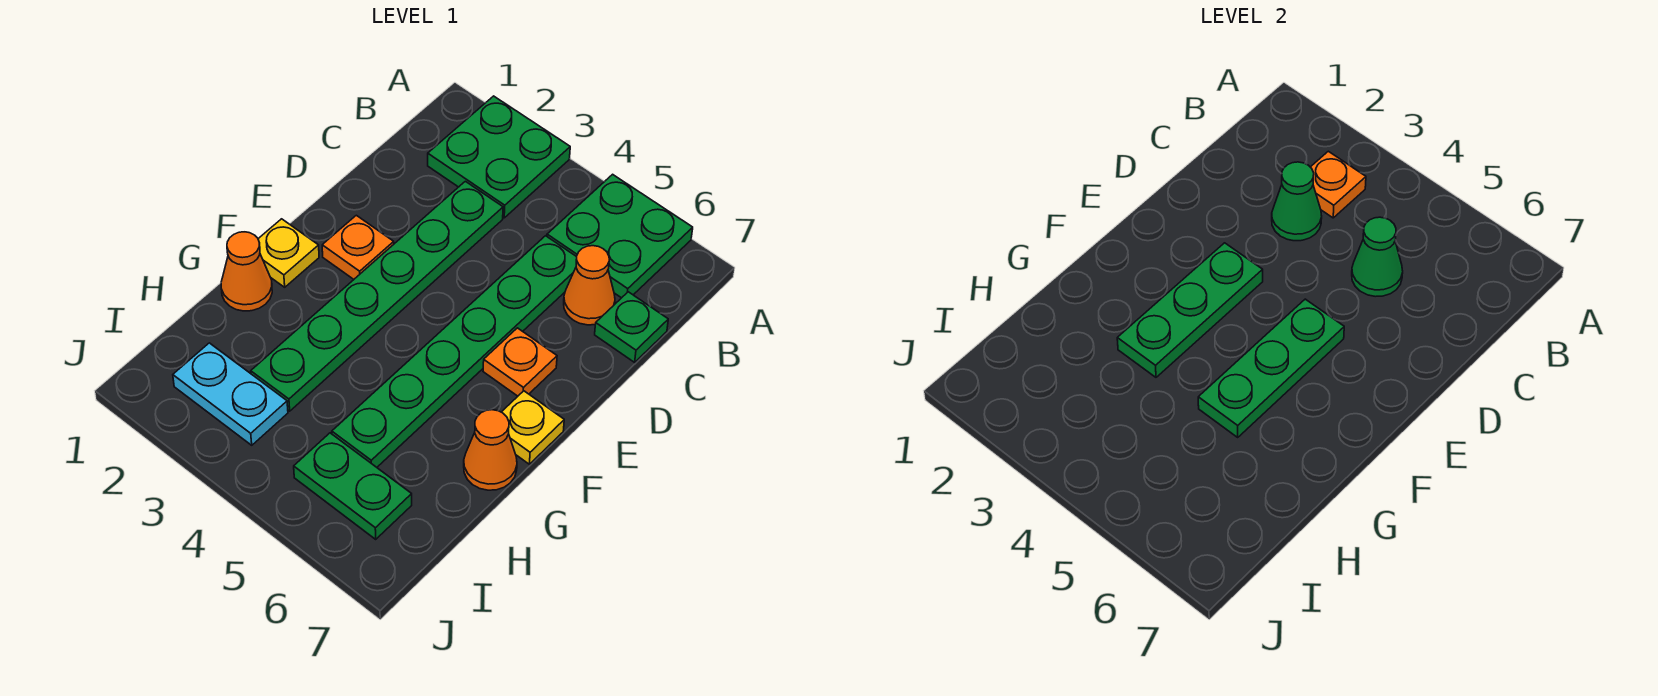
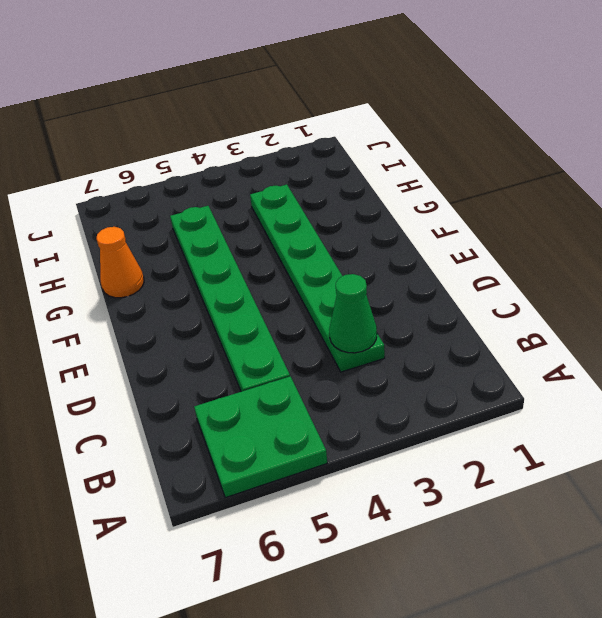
none -> green 2x2 plate [428,96,570,218]
none -> orange 1x1 cone [564,246,615,325]
none -> green 1x1 plate [595,292,668,362]

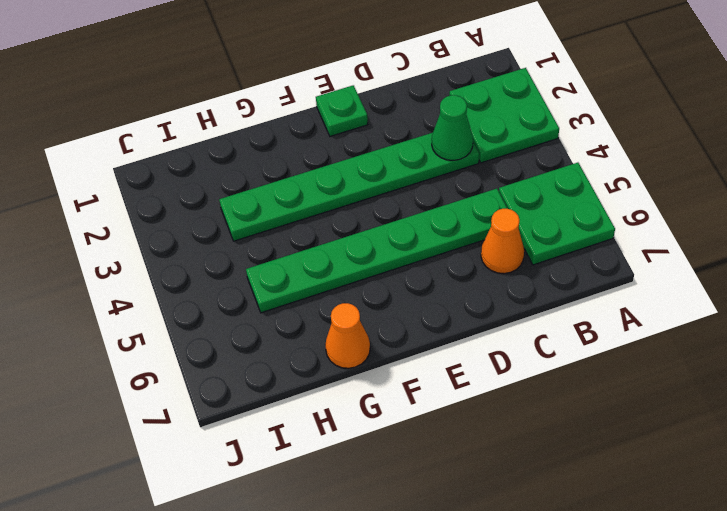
green 1x1 plate [316,85,368,136] -> green 1x1 plate moved to [595,292,668,362]
none -> orange 1x1 plate [322,215,394,279]
none -> orange 1x1 plate [483,328,557,396]
none -> yellow 1x1 plate [258,219,319,287]

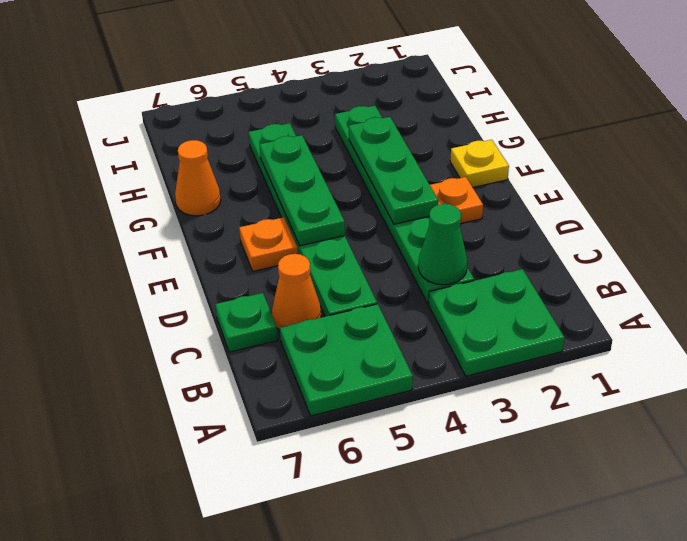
none -> yellow 1x1 plate [502,391,564,464]
none -> orange 1x1 cone [221,232,272,311]
none -> cyan 1x2 plate [173,343,288,445]

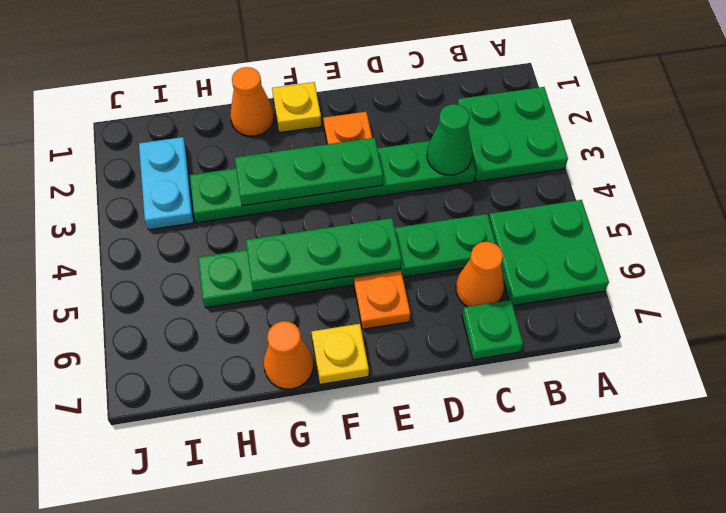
none -> green 1x2 plate [294,433,412,539]
none -> orange 1x1 plate [1311,151,1366,218]
none -> green 1x1 cone [1352,217,1403,297]

